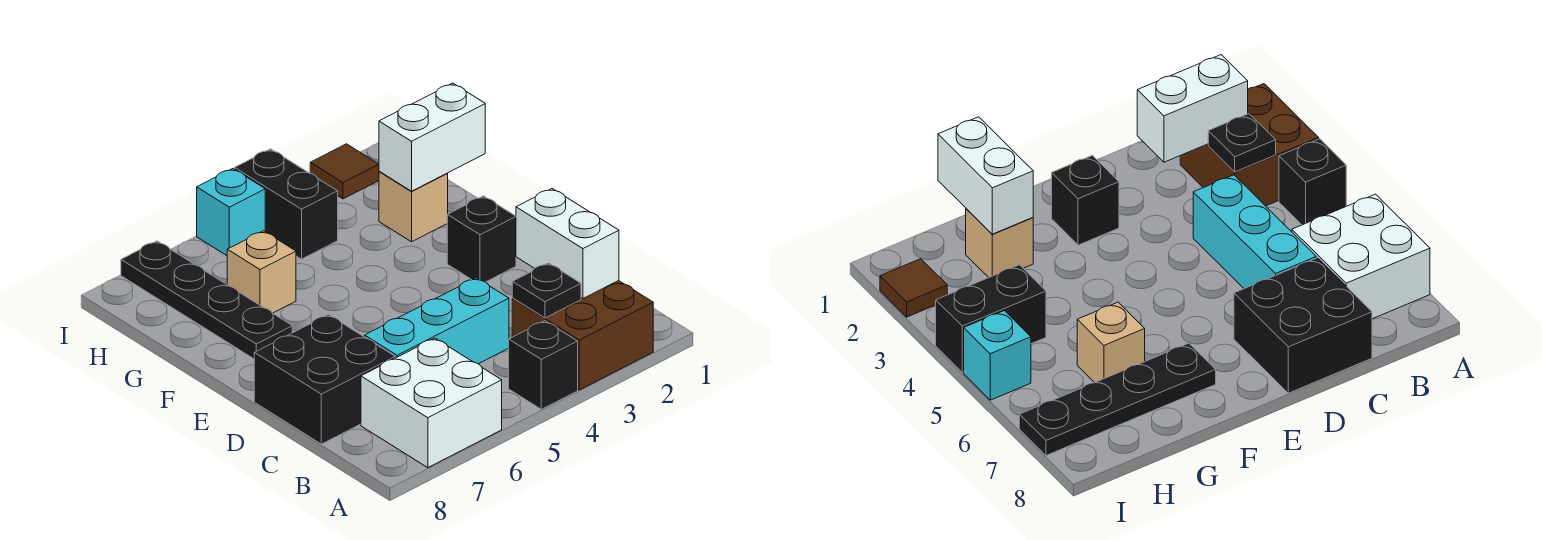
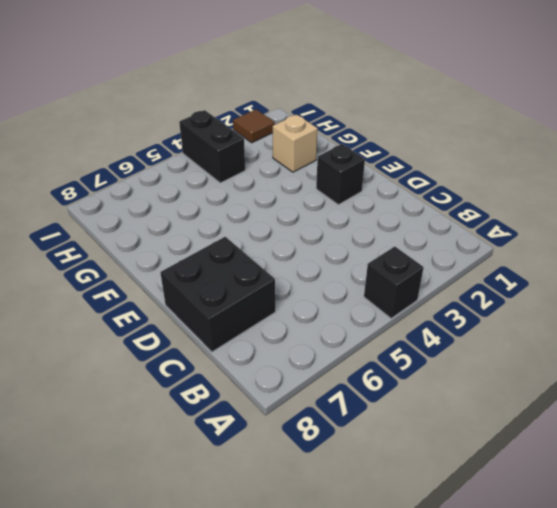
none -> brown 2x2 brick [512,281,653,390]
none -> white 2x2 brick [361,338,502,468]
none -> cyan 1x3 brick [365,278,509,364]

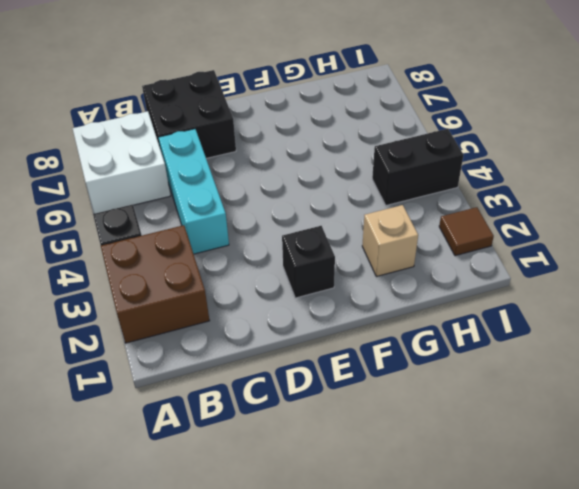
none -> black 1x4 plate [121,241,292,359]
none -> tan 1x1 brick [227,231,296,313]
none -> cyan 1x1 brick [197,169,265,256]

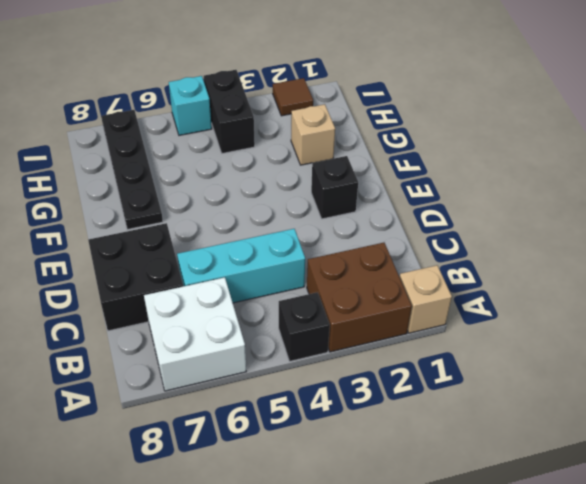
tan 1x1 brick [400,265,452,333] -> tan 1x1 brick moved to [227,231,296,313]
none -> white 1x2 brick [516,189,619,298]
none -> black 1x1 plate [512,263,581,318]
none -> white 1x2 brick [379,83,485,191]

